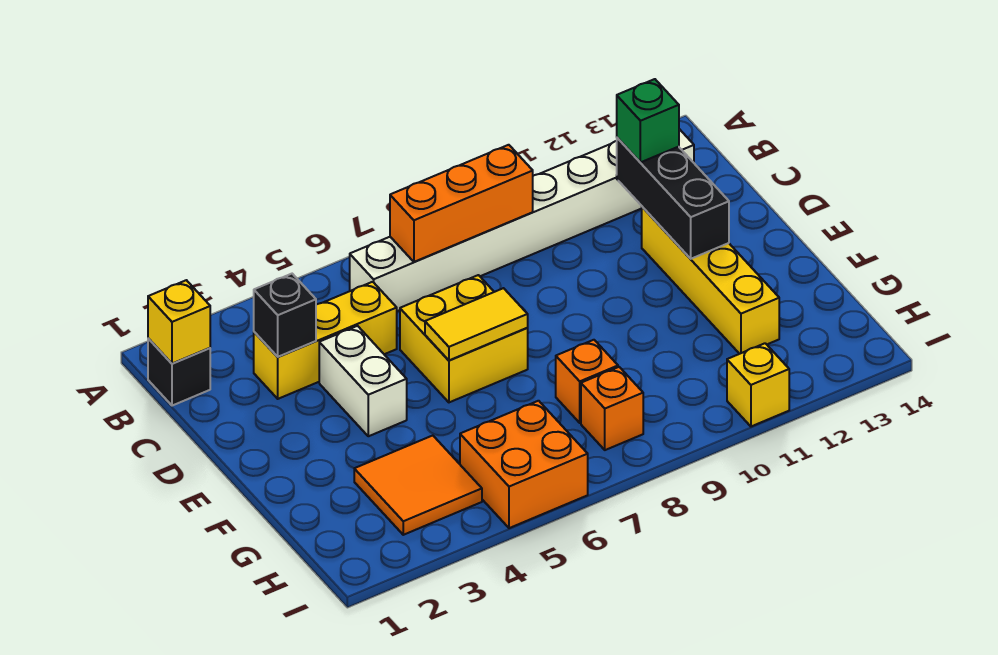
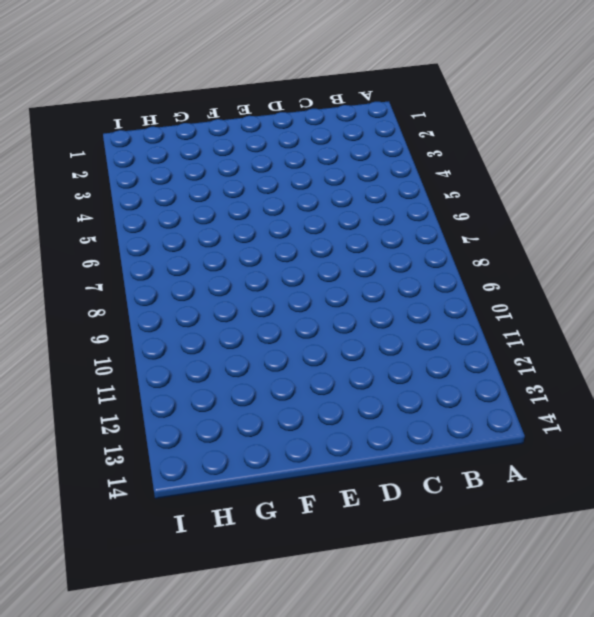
none -> black 1x1 brick [148,339,210,406]
none -> white 1x8 brick [350,129,694,311]
none -> yellow 1x3 brick [254,282,397,399]

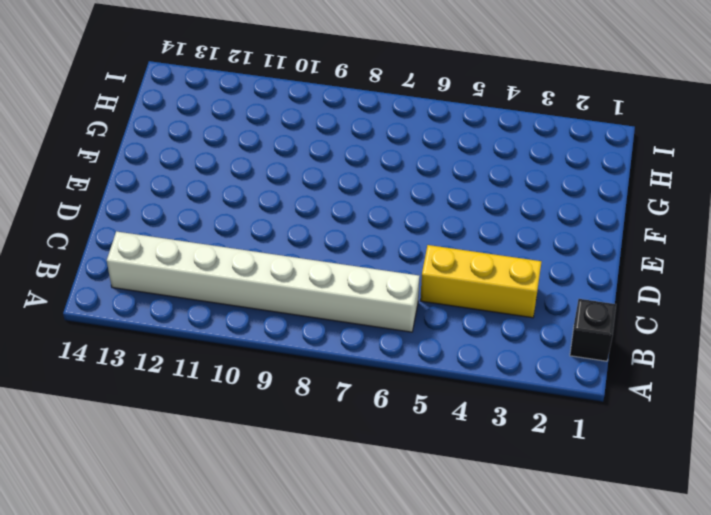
none -> white 1x2 brick [319,326,407,436]
none -> yellow 2x2 brick [400,275,528,402]
none -> yellow 1x4 brick [642,207,779,354]

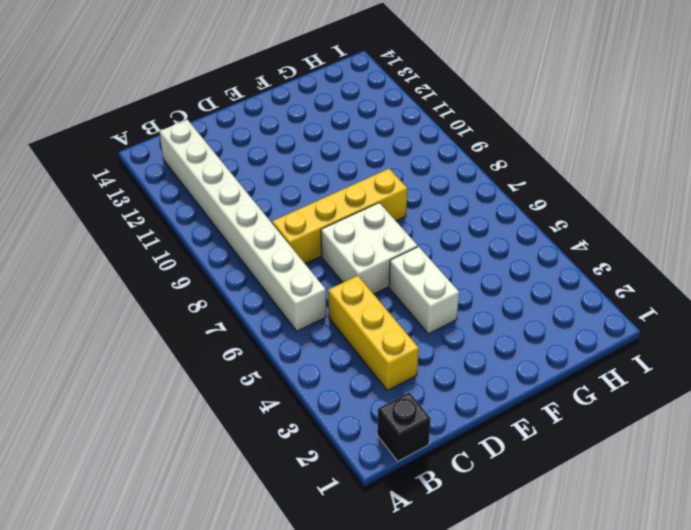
yellow 1x4 brick [272,169,407,263] -> yellow 1x4 brick moved to [642,207,779,354]
white 2x2 brick [321,203,418,294] -> yellow 2x2 brick [400,275,528,402]
white 1x2 brick [389,247,459,334] -> white 1x2 brick turned to [319,326,407,436]
none -> orange 2x2 tile [354,436,482,535]
none -> orange 1x1 brick [556,340,618,423]
none -> orange 2x2 brick [460,401,588,528]

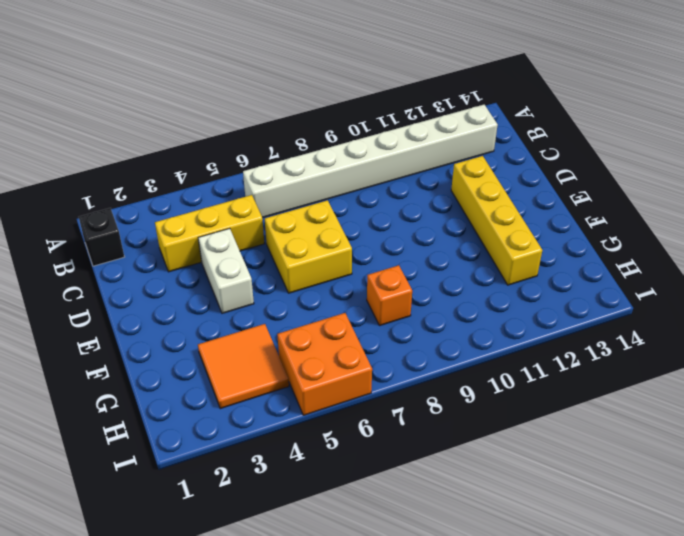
none -> orange 1x1 brick [581,367,643,450]
none -> yellow 1x1 brick [727,343,789,426]
none -> yellow 1x1 brick [148,280,210,364]

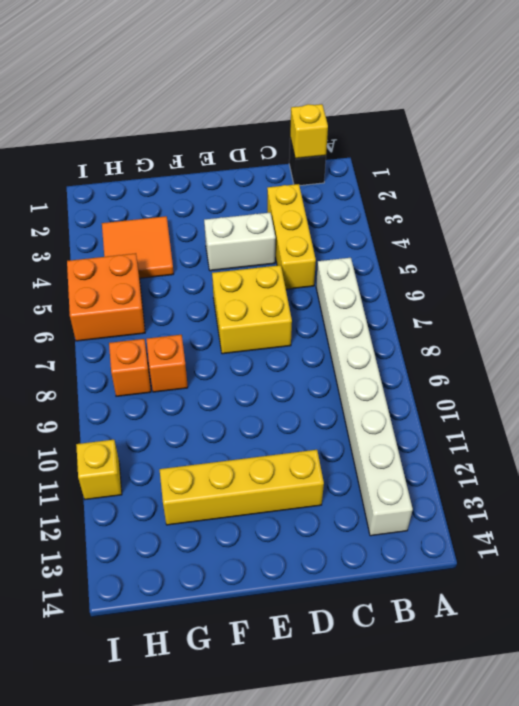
none -> orange 1x3 brick [390,145,533,262]
none -> black 1x1 brick [254,274,316,357]
none -> black 1x3 brick [617,138,729,259]

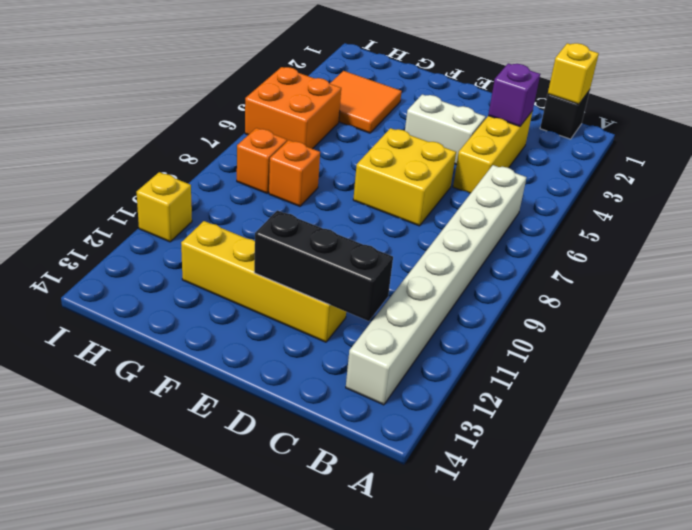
purple 1x1 brick [488,63,540,126] -> black 1x1 brick [254,274,316,357]
none -> orange 1x3 brick [390,145,533,262]
none -> yellow 1x2 tile [425,288,528,360]
none -> green 1x1 brick [617,79,679,162]

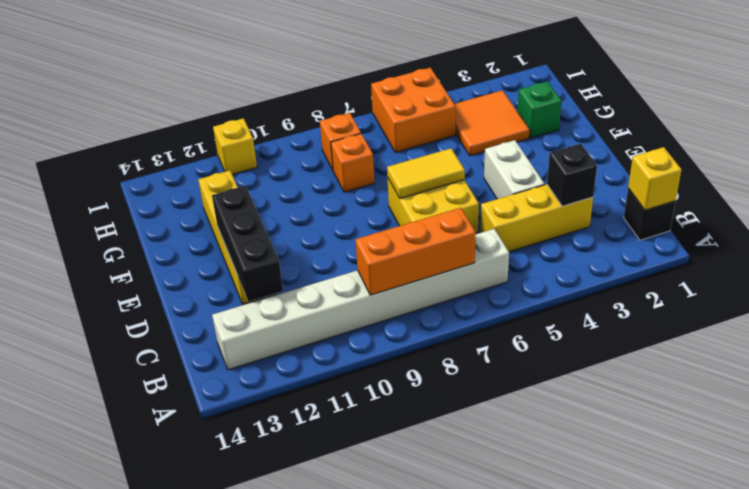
green 1x1 brick [518,81,562,138] -> green 1x1 brick moved to [617,79,679,162]

